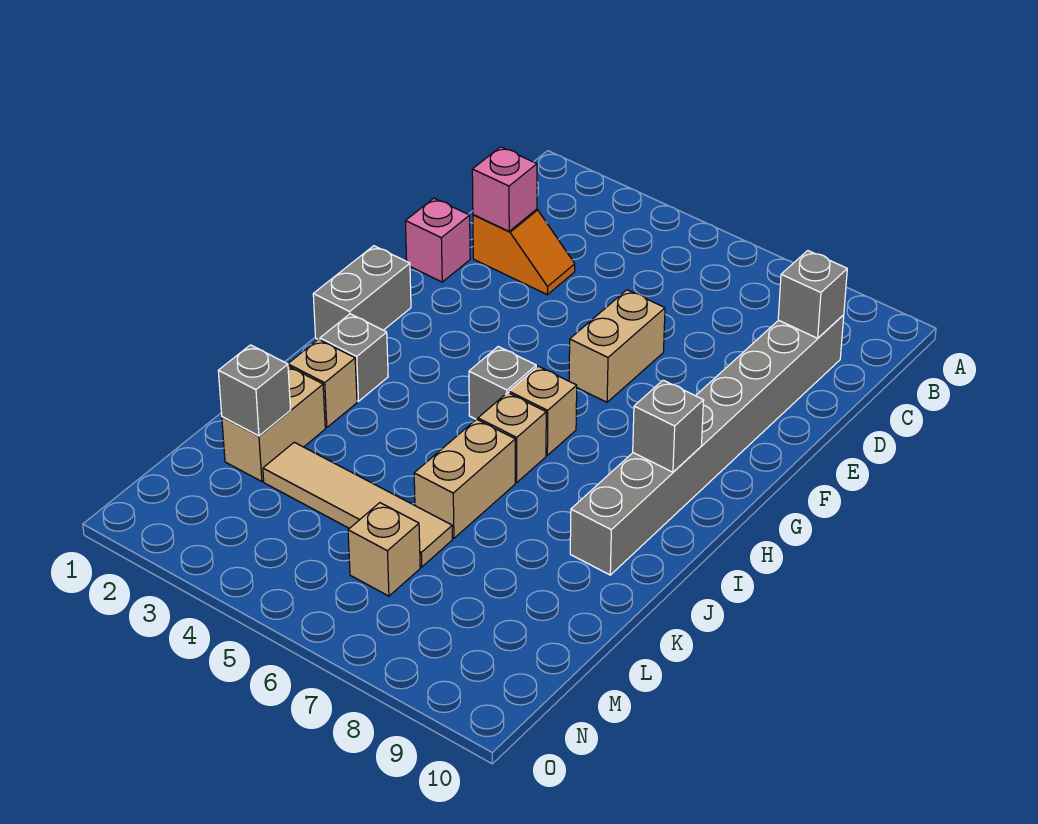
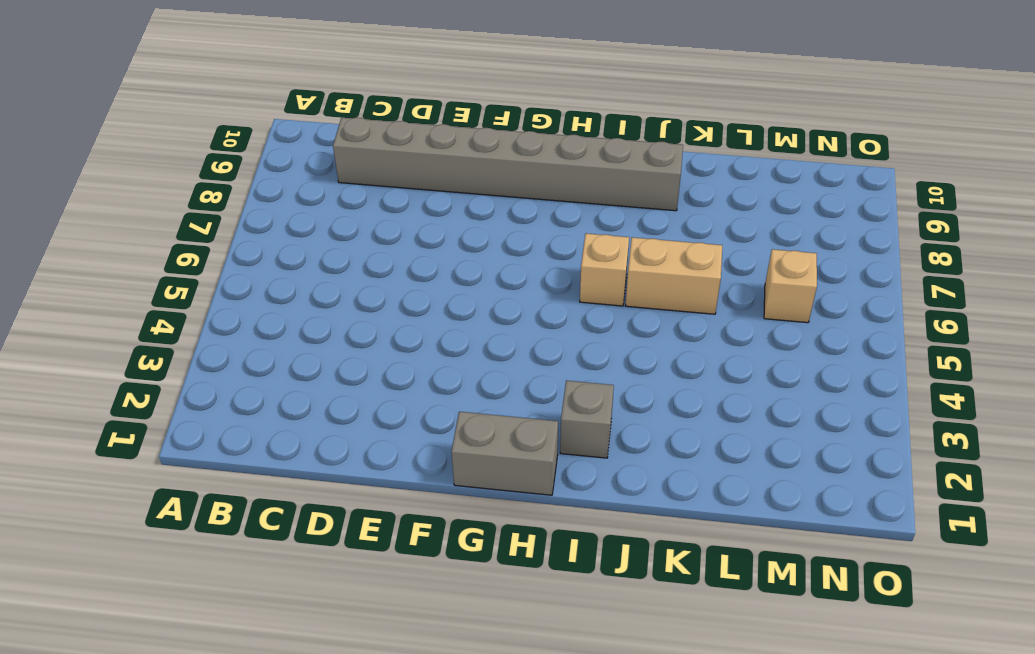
none -> orange 1x2 slope [473,209,575,295]
none -> pink 1x1 brick [406,198,470,282]
none -> tan 1x2 brick [569,290,665,402]

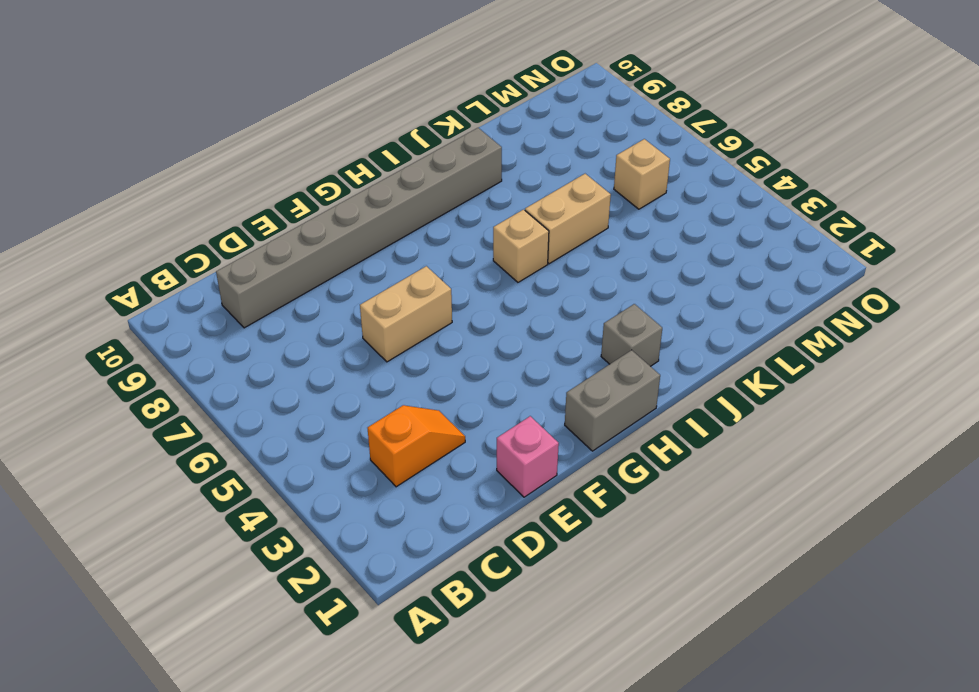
orange 1x2 slope [368,405,465,487] -> orange 1x2 slope turned to [473,209,575,295]
none -> grey 1x1 brick [469,347,536,420]
none -> tan 1x1 brick [509,366,577,455]
none -> tan 1x1 brick [288,339,357,428]

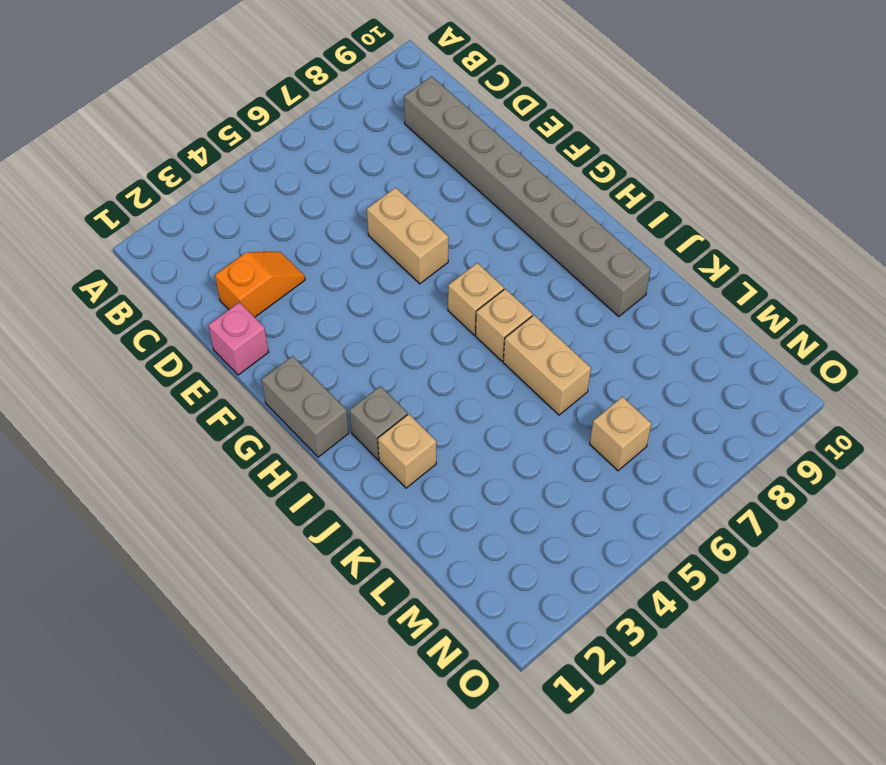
none -> grey 1x1 brick [469,347,536,420]
none -> tan 1x2 brick [222,366,325,482]
none -> tan 1x4 tile [263,442,452,567]

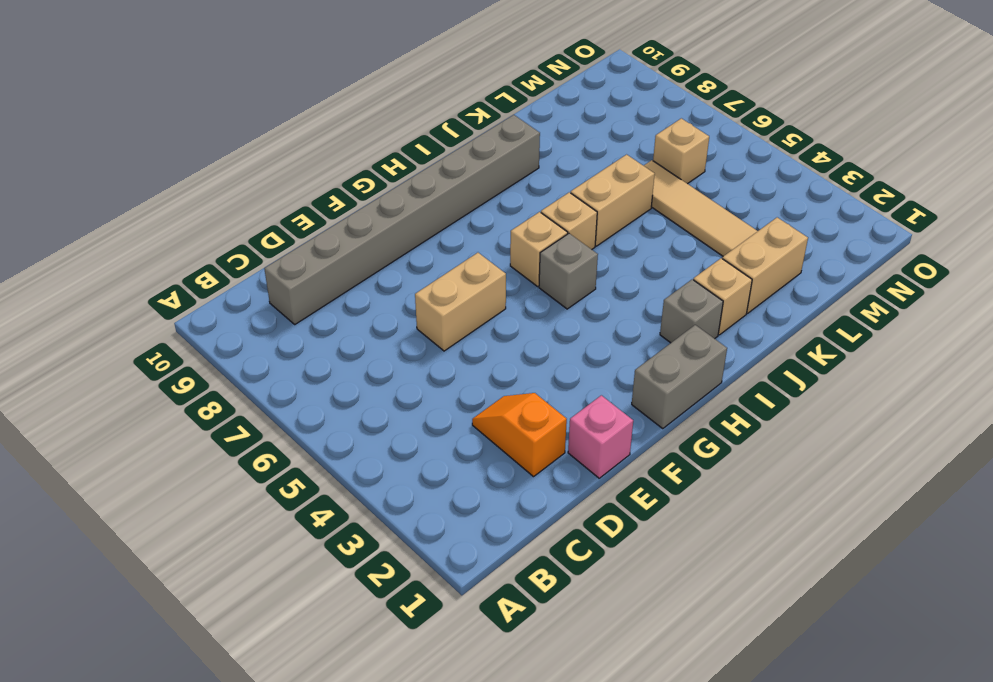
none -> grey 1x1 brick [778,251,847,338]
none -> pink 1x1 brick [472,147,537,231]
none -> grey 1x1 brick [633,380,704,472]

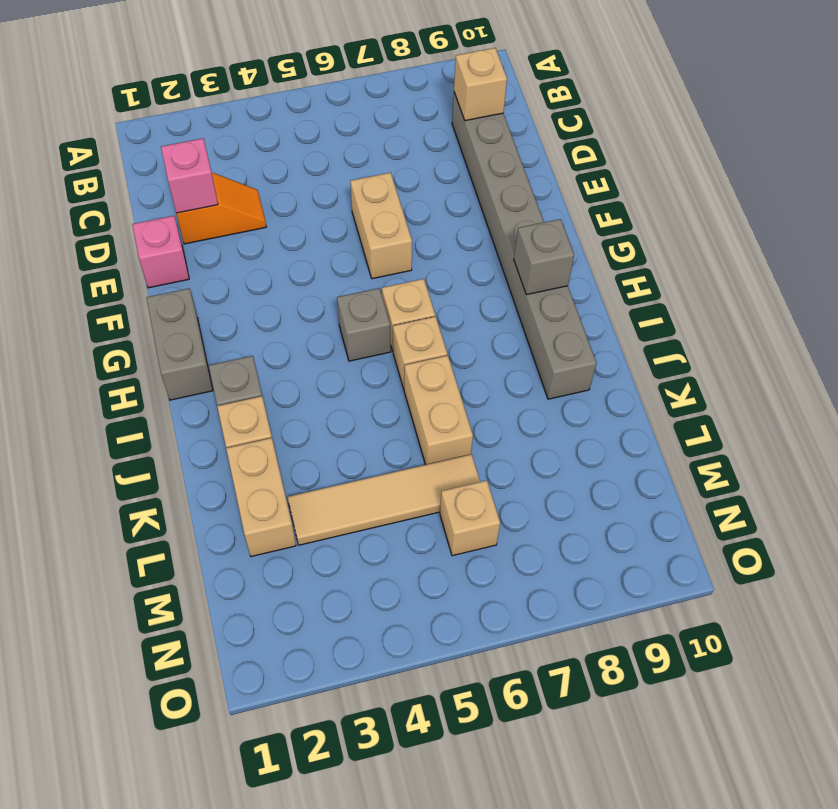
tan 1x1 brick [454,48,507,121] -> grey 1x1 brick [778,251,847,338]
none -> grey 1x1 brick [218,345,291,436]

